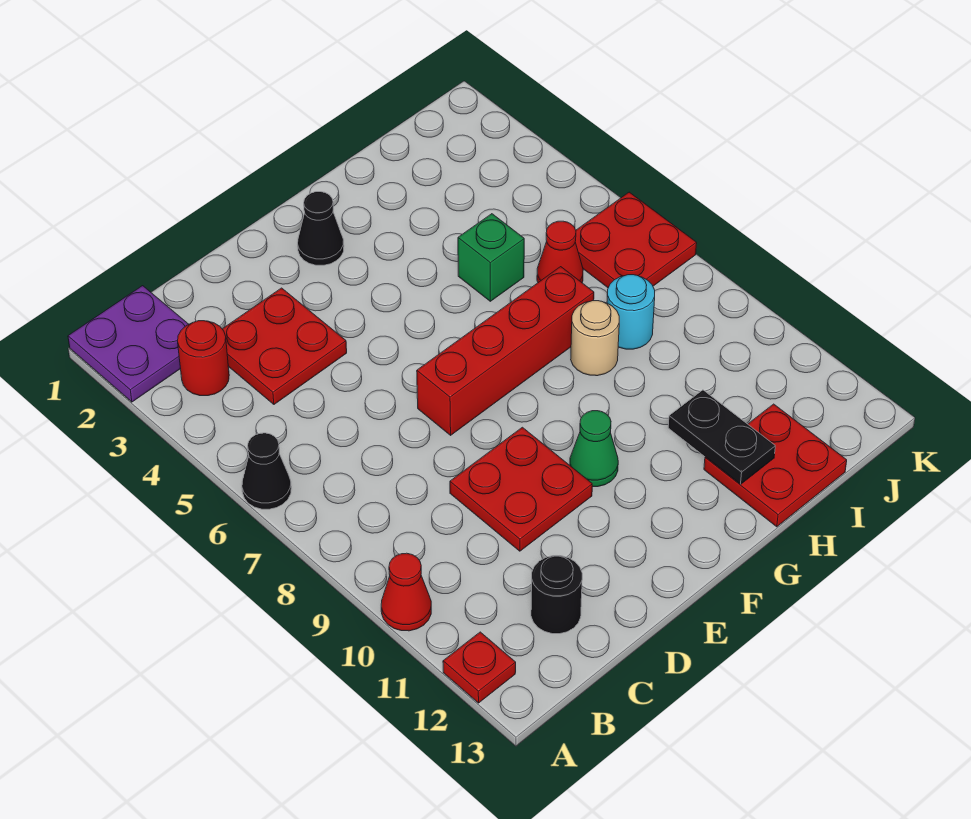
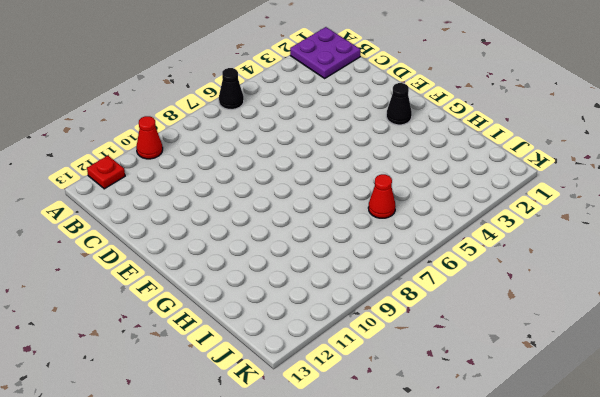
none -> red 1x1 round brick [178,321,229,396]
none -> red 2x2 plate [223,288,347,404]
none -> black 1x1 round brick [531,556,582,634]

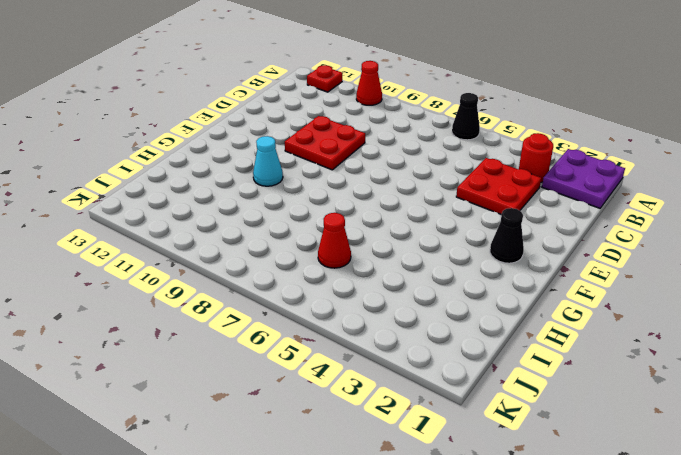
cyan 1x1 cone [253,136,283,186] -> none
none -> black 1x1 round brick [531,556,582,634]
none -> red 1x4 brick [417,267,594,435]
none -> green 1x1 cone [570,411,618,487]

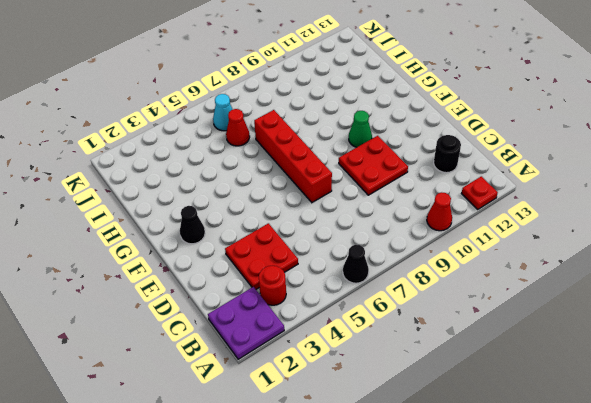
cyan 1x1 cone [213,94,233,131] -> red 2x2 plate [575,192,697,288]
none -> green 1x1 brick [458,214,524,301]
none -> tan 1x1 round brick [571,301,619,376]
none -> red 2x2 plate [704,404,847,527]

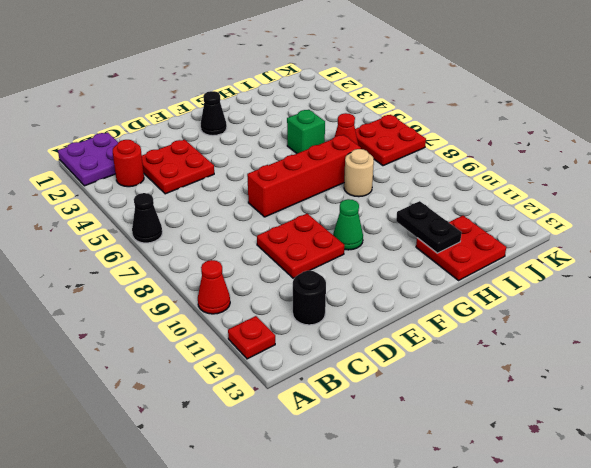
none -> cyan 1x1 round brick [607,275,655,349]

